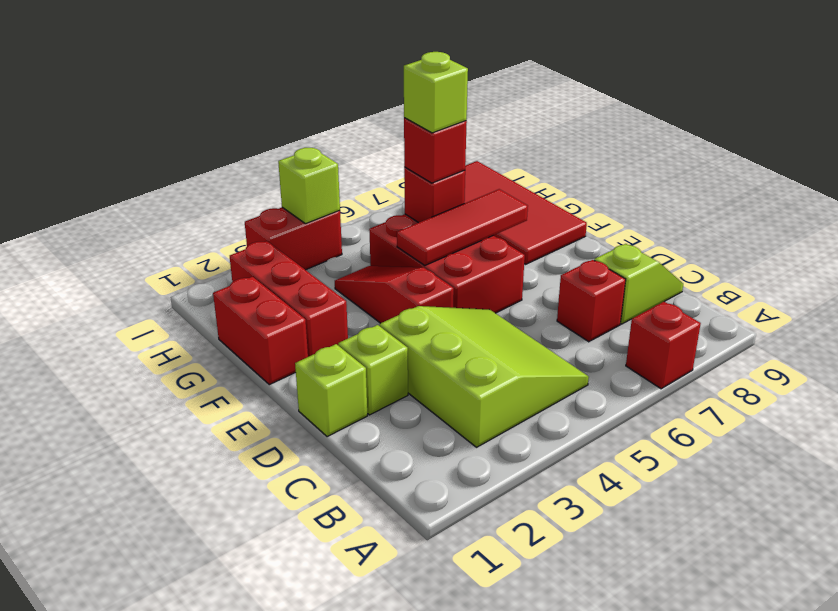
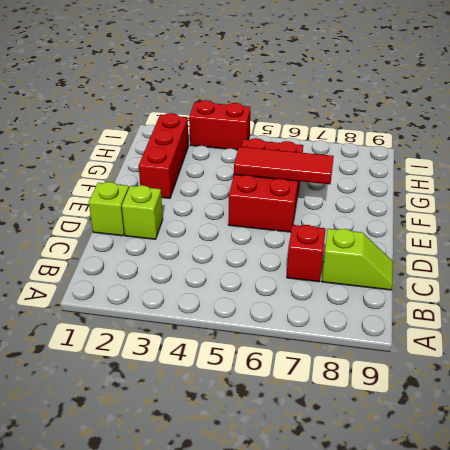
none -> red 1x1 brick [626,302,701,389]
none -> lime 3x3 slope [380,306,589,447]
none -> red 1x3 slope [335,266,454,323]

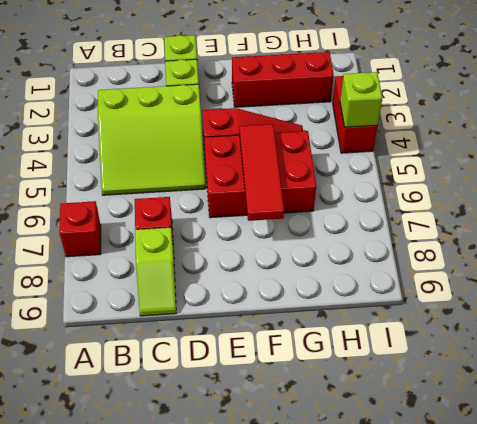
none -> red 1x2 brick [213,277,308,385]
none -> red 2x4 tile [464,161,587,264]
none -> red 1x1 brick [404,167,465,223]

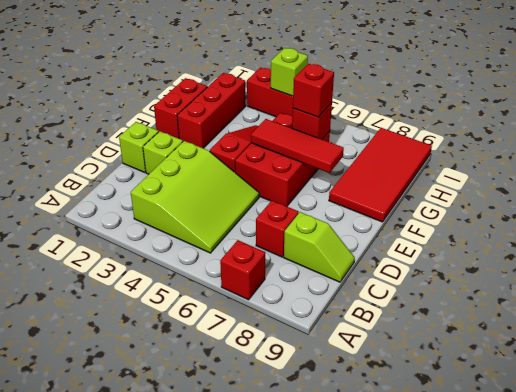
none -> lime 1x1 brick [404,52,468,133]

